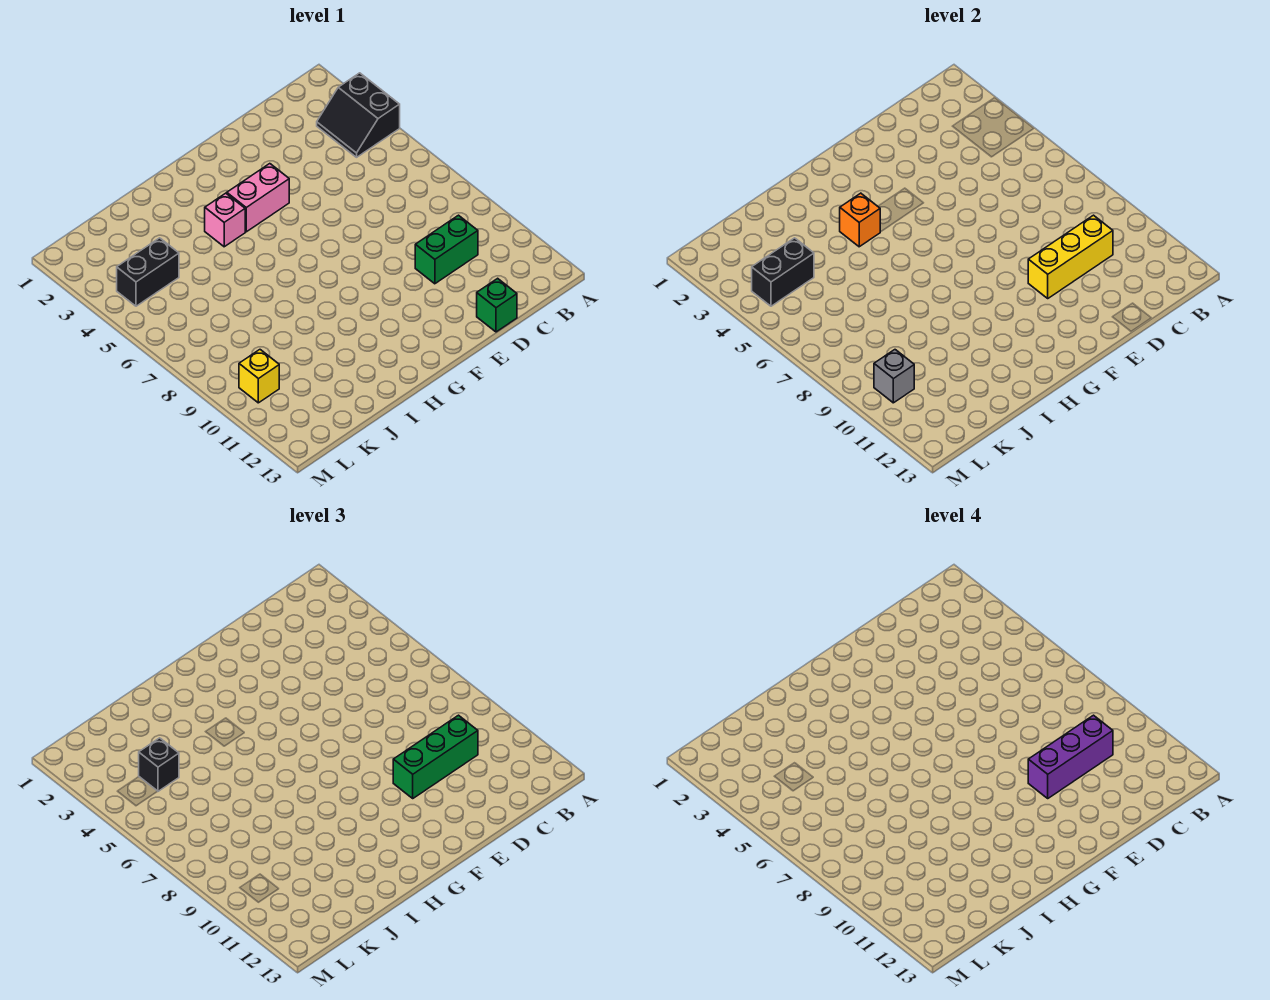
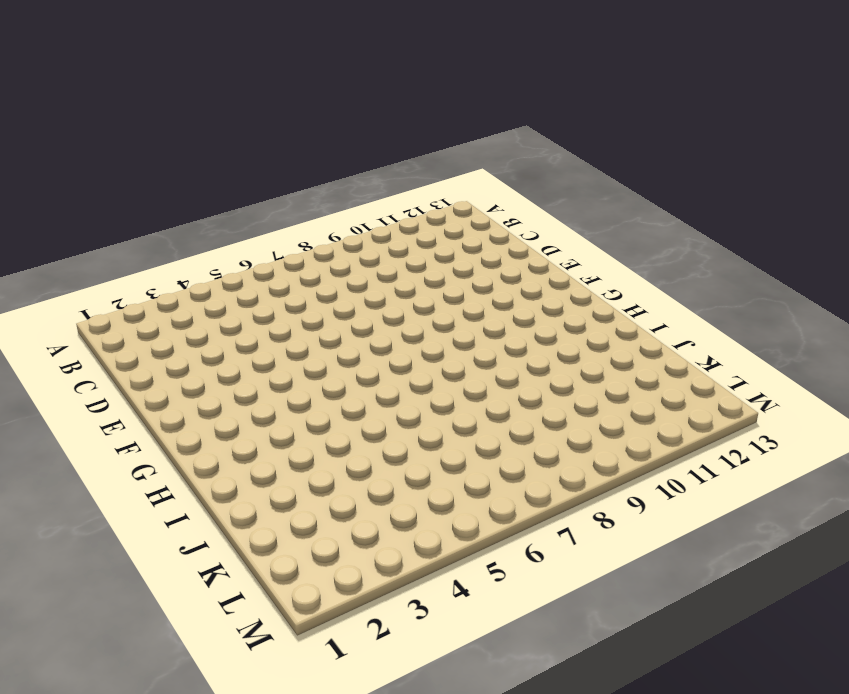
none -> black 2x2 slope [317,73,400,157]
none -> green 1x2 brick [415,215,478,284]
none -> green 1x1 brick [477,278,517,332]

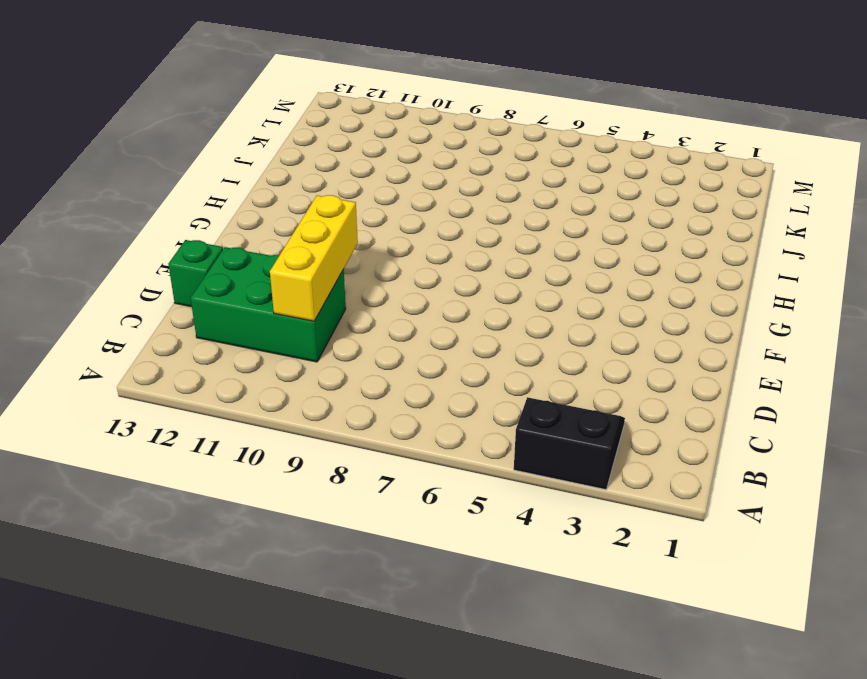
green 2x3 brick [191,247,346,362] -> green 1x2 brick [415,215,478,284]
none -> pink 1x2 brick [227,164,289,232]
none -> pink 1x1 brick [205,193,245,247]
none -> black 1x2 brick [117,238,179,306]

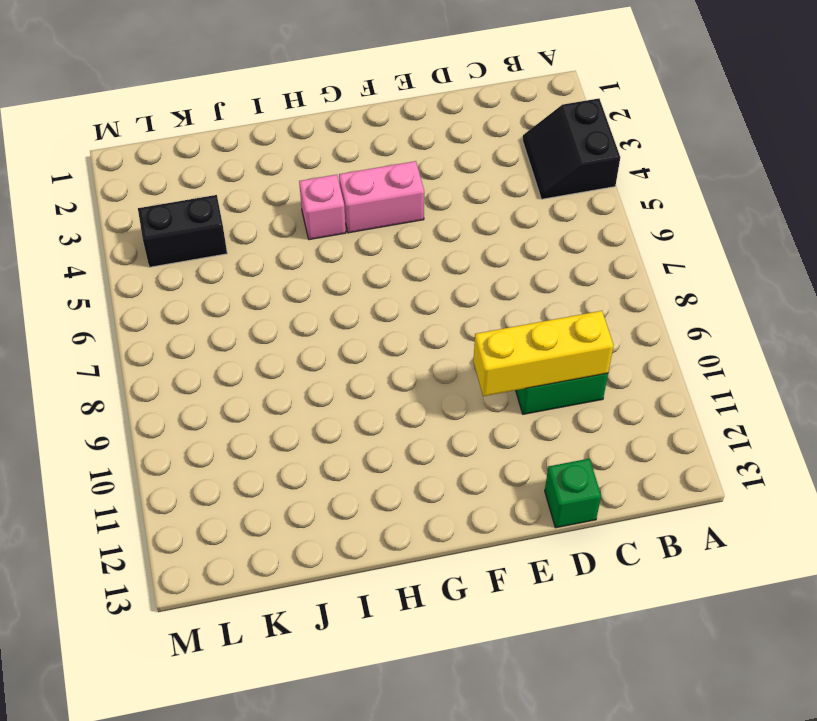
none -> yellow 1x1 brick [239,350,279,403]
none -> orange 1x1 brick [840,193,880,247]
none -> black 1x2 brick [752,238,814,306]

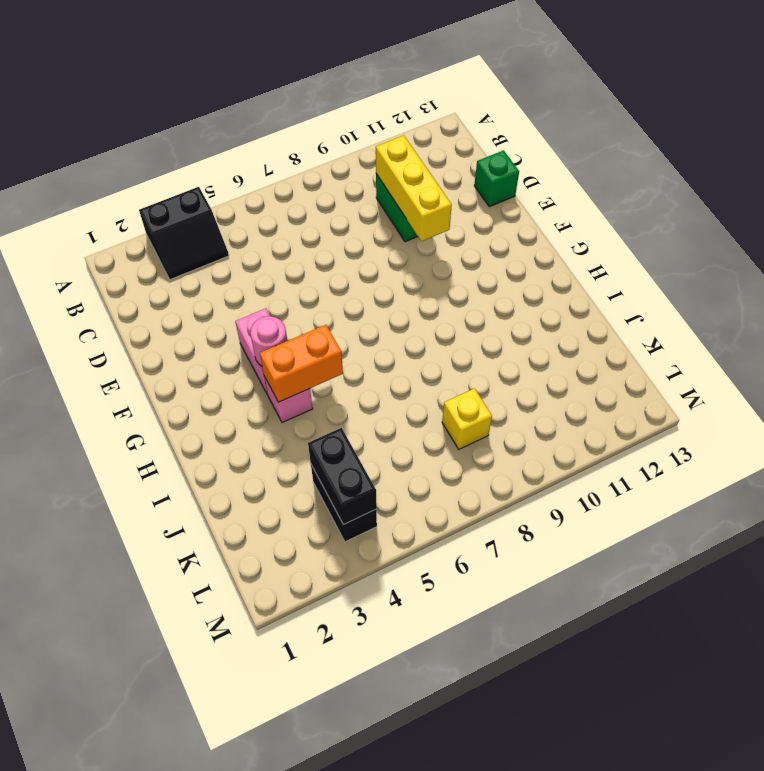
pink 1x1 round brick [250,316,287,366] -> none
orange 1x2 brick [260,325,343,402] -> orange 1x1 brick [840,193,880,247]
yellow 1x1 brick [442,389,492,449] -> yellow 1x1 brick moved to [239,350,279,403]
none -> grey 1x1 brick [874,350,914,403]
none -> green 1x3 brick [393,715,478,798]
none -> black 1x1 brick [139,738,179,791]

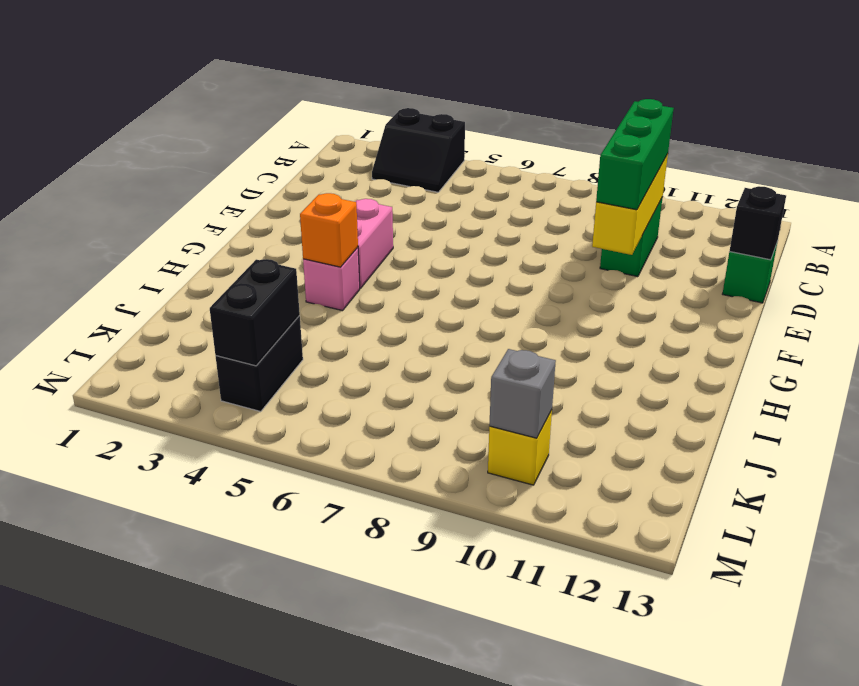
black 1x1 brick [729,186,786,260] -> black 1x1 brick moved to [139,738,179,791]
none -> purple 1x3 brick [1028,715,1113,798]

